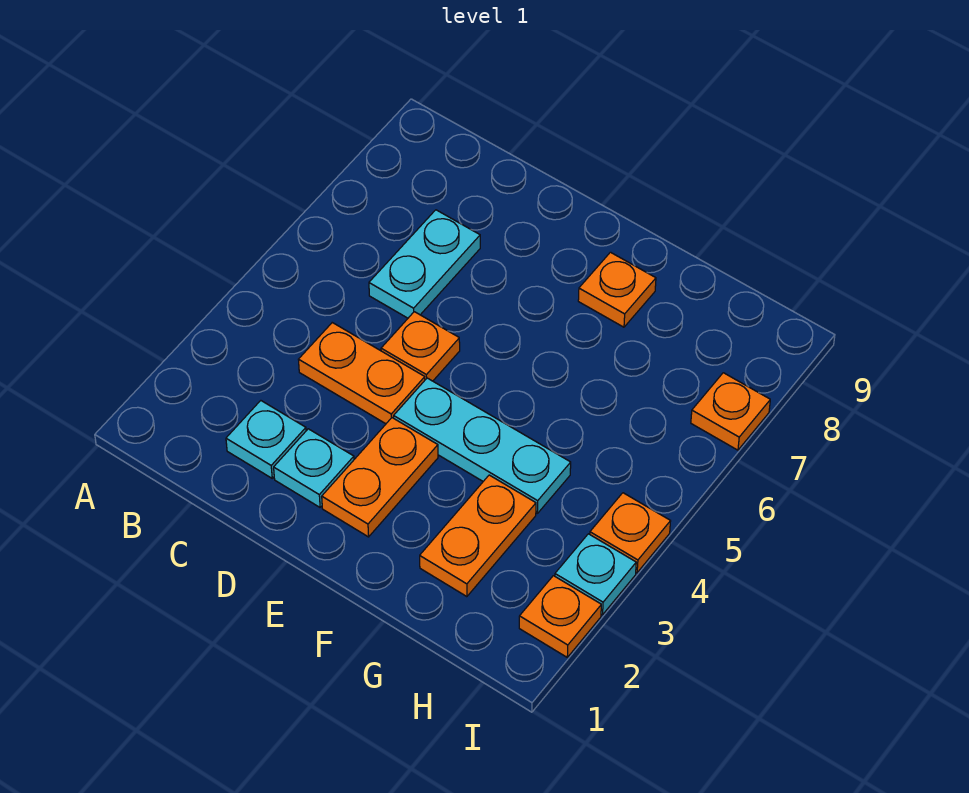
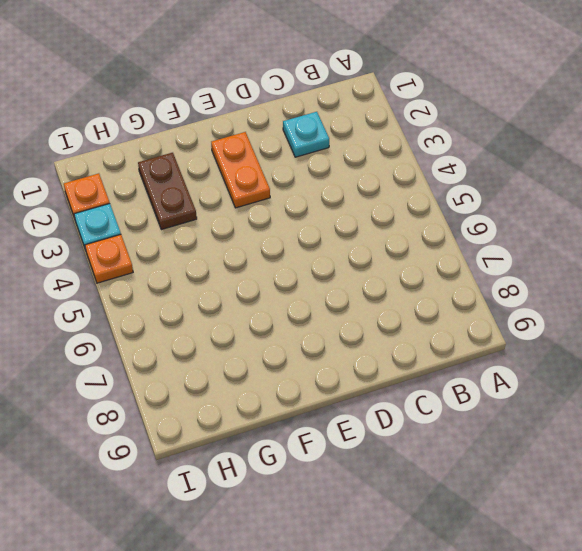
brown 1x2 plate [138,153,197,230] -> orange 1x2 plate [420,475,536,597]
none -> orange 1x2 plate [298,323,425,424]
none -> cyan 1x2 plate [369,210,480,318]
none -> cyan 1x1 plate [274,429,354,507]

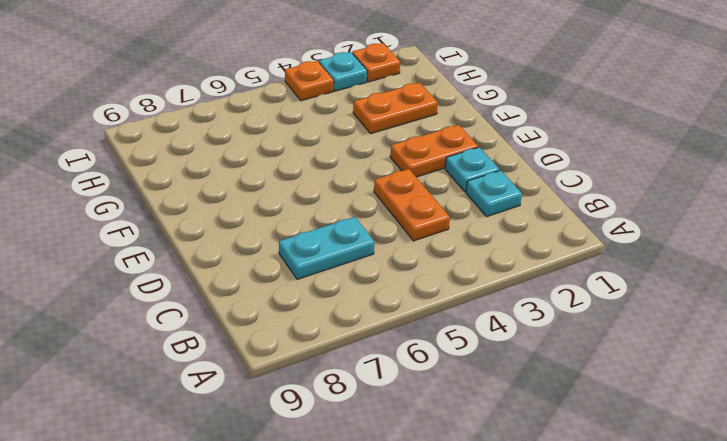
none -> orange 1x1 plate [381,312,460,381]
none -> cyan 1x3 plate [394,378,571,513]
none -> orange 1x1 plate [578,252,656,327]

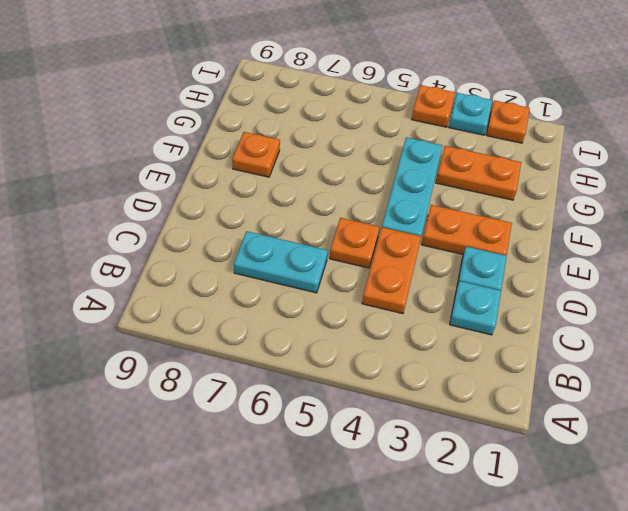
none -> orange 1x1 plate [691,373,770,450]

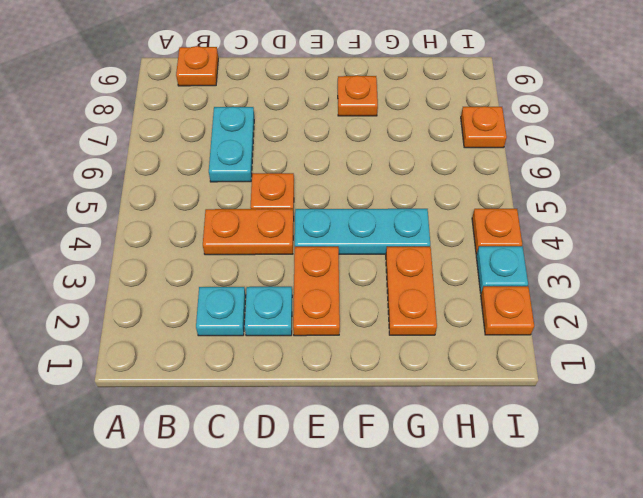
orange 1x1 plate [176,46,218,86] -> none

